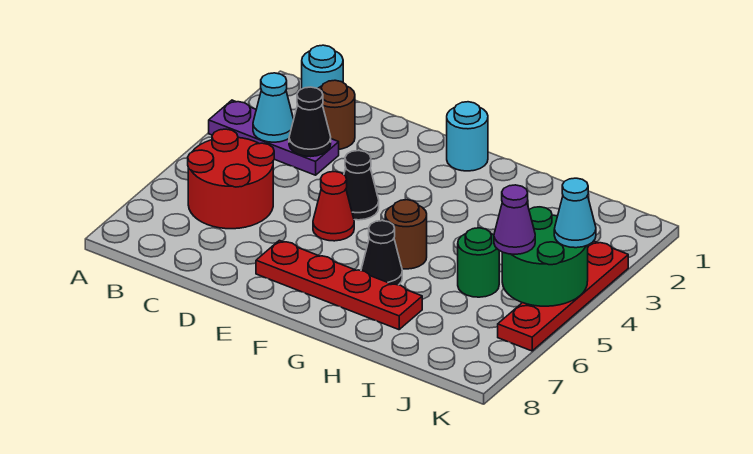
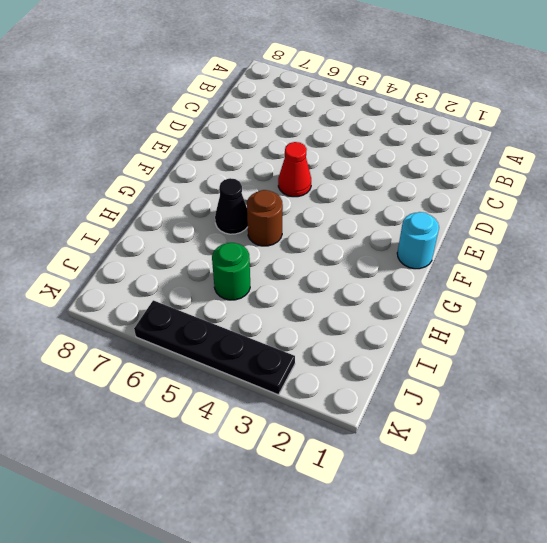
black 1x4 plate [134,300,295,395] -> red 1x4 plate [498,241,628,351]
none -> purple 1x3 plate [209,100,339,175]
none -> cyan 1x1 round brick [302,45,343,89]
none -> red 2x2 round brick [188,129,274,229]

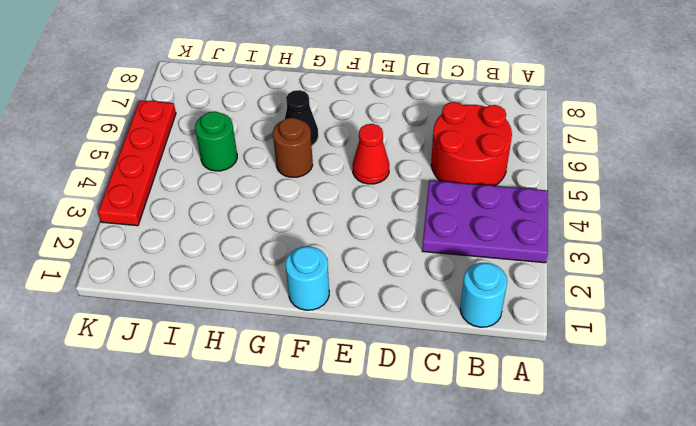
purple 2x3 plate [422,180,548,263] -> purple 1x3 plate [209,100,339,175]
none -> brown 1x1 round brick [318,80,355,149]
none -> black 1x1 cone [344,151,379,220]
none -> red 1x4 plate [256,240,422,330]

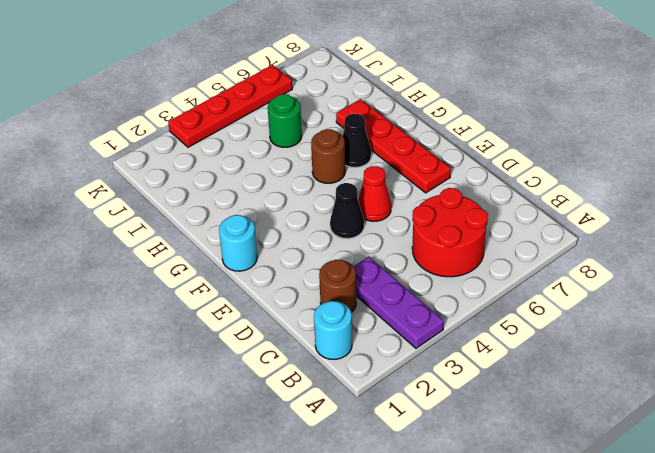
none -> cyan 1x1 cone [253,73,294,142]
none -> black 1x1 cone [289,87,331,157]
none -> green 2x2 round brick [502,207,588,306]

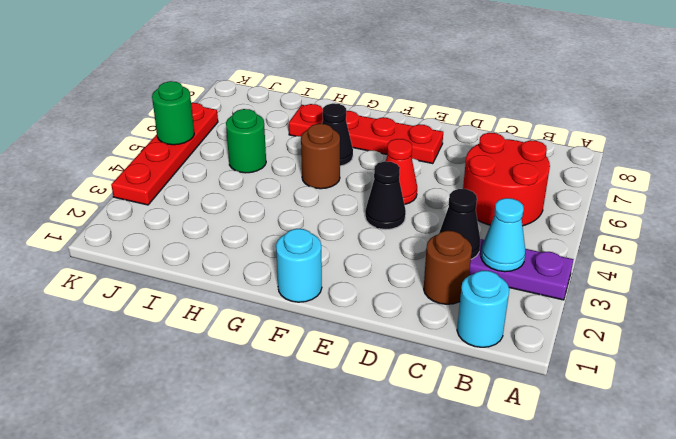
green 1x1 round brick [152,81,194,145] -> green 2x2 round brick [502,207,588,306]
none -> purple 1x1 cone [494,185,535,254]
none -> cyan 1x1 cone [554,178,596,248]

